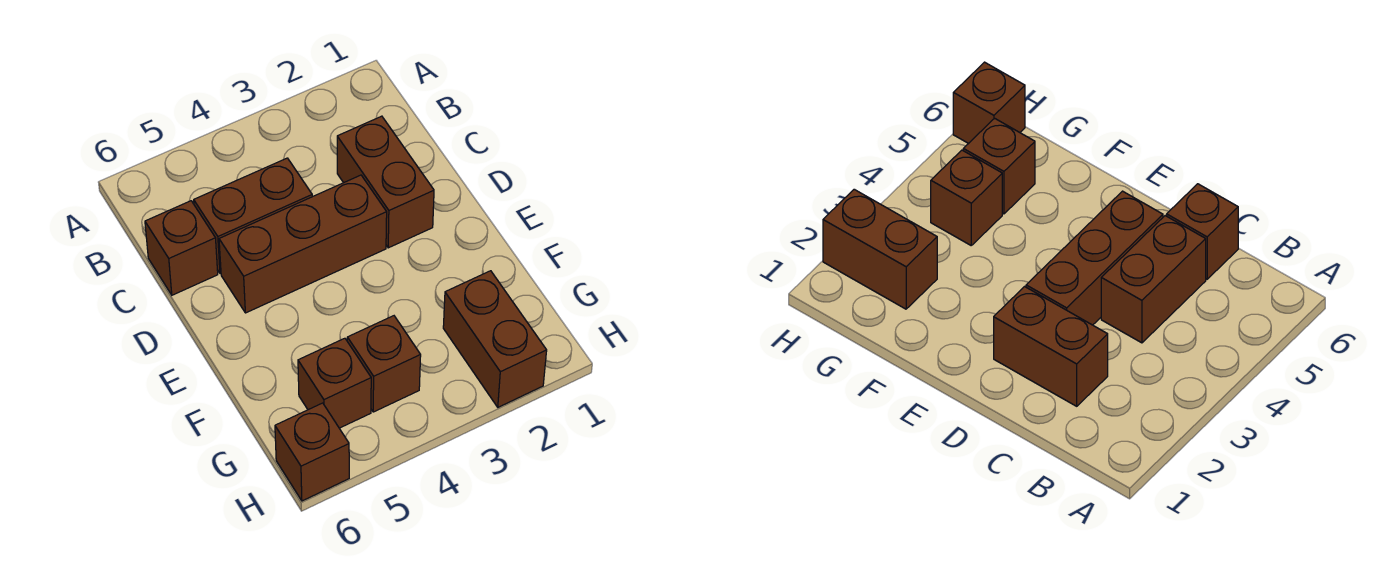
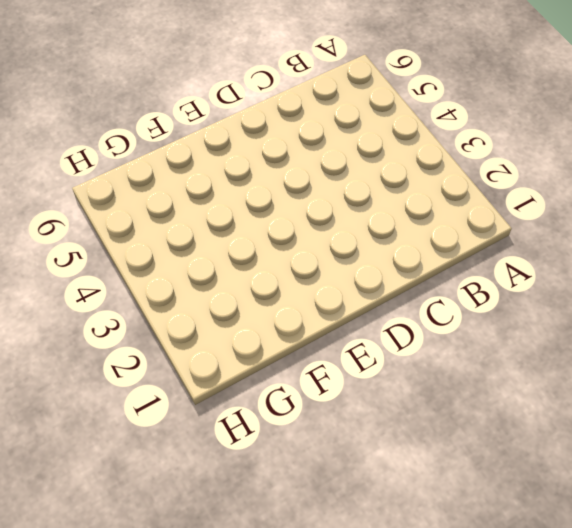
none -> brown 1x2 brick [337,116,434,248]
none -> brown 1x2 brick [194,158,312,274]

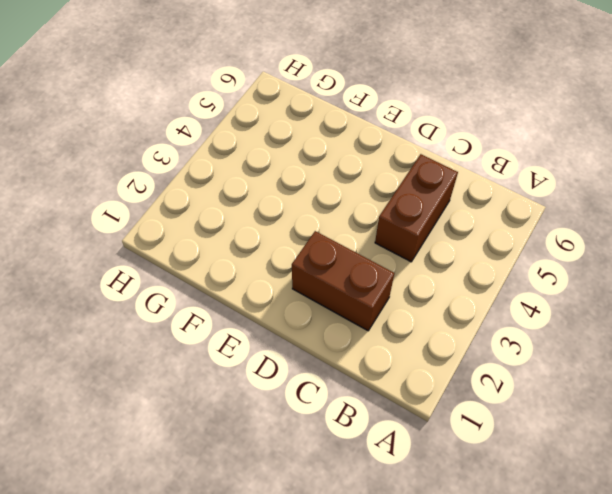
none -> brown 1x1 brick [145,201,218,295]
none -> brown 1x3 brick [219,175,387,313]

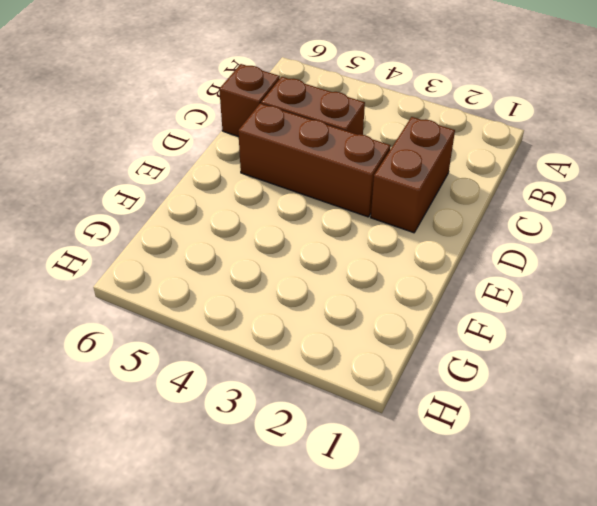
none -> brown 1x2 brick [443,271,547,407]
none -> brown 1x1 brick [347,316,421,412]

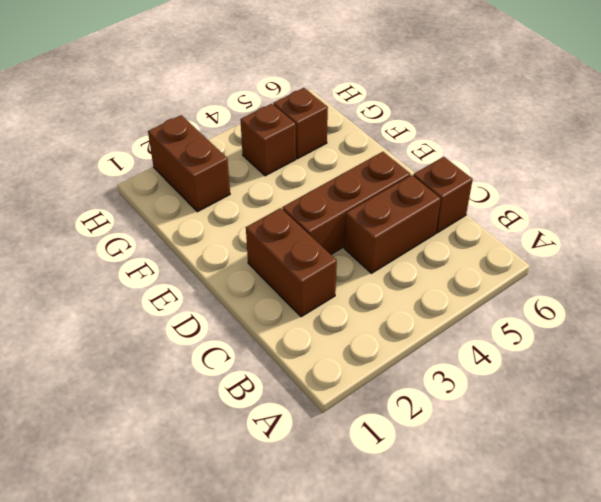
none -> brown 1x1 brick [275,403,349,501]

